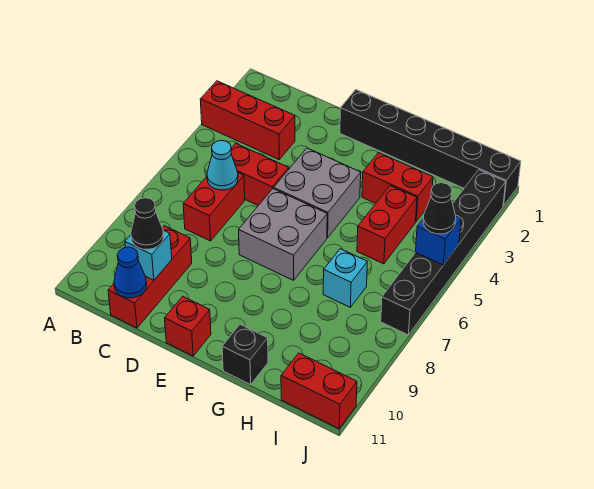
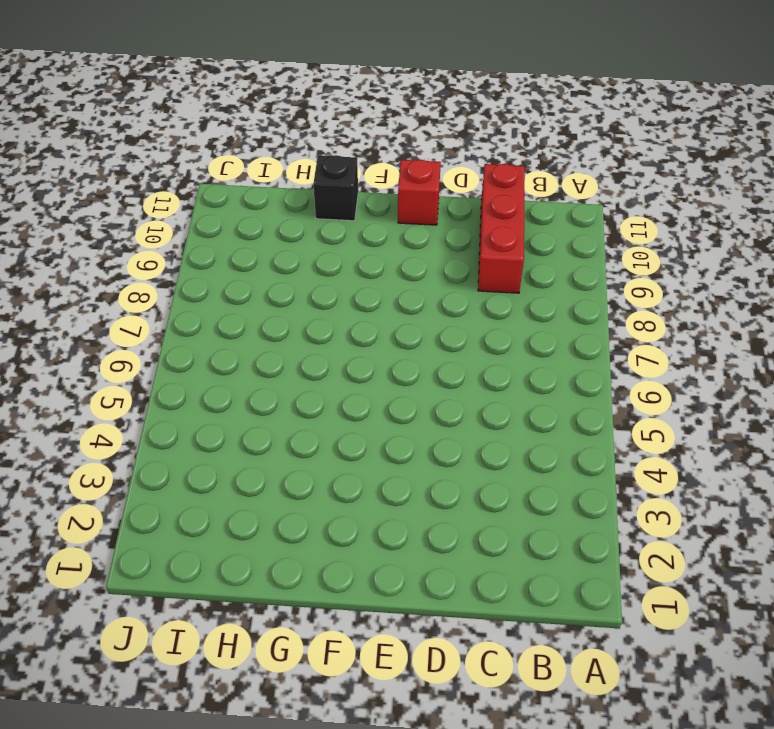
none -> red 1x3 brick [200,81,295,159]
none -> red 1x2 brick [231,143,289,206]
none -> red 1x2 brick [183,173,245,241]

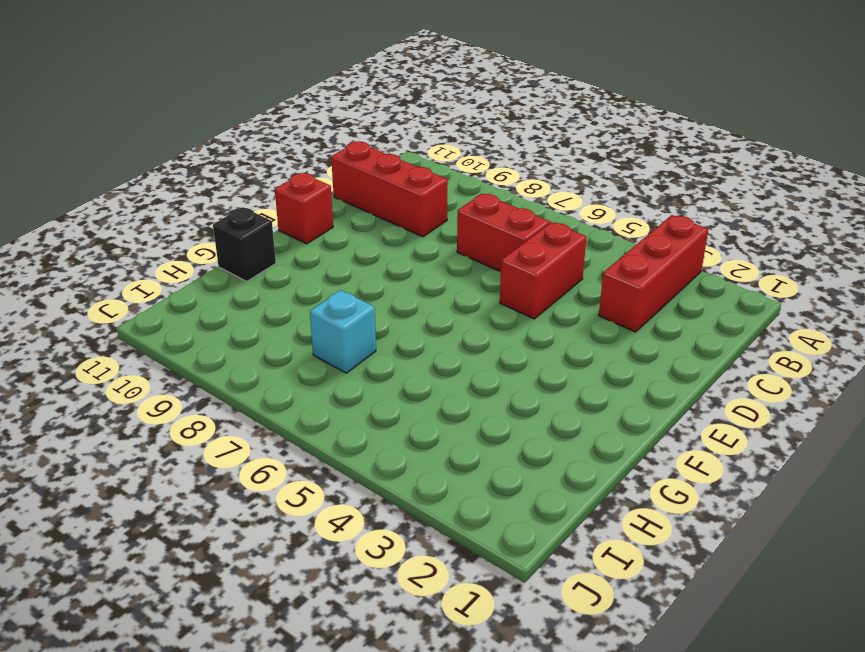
none -> black 1x6 brick [340,90,521,206]
none -> grey 2x2 brick [274,148,361,238]
none -> grey 2x2 brick [239,189,327,280]

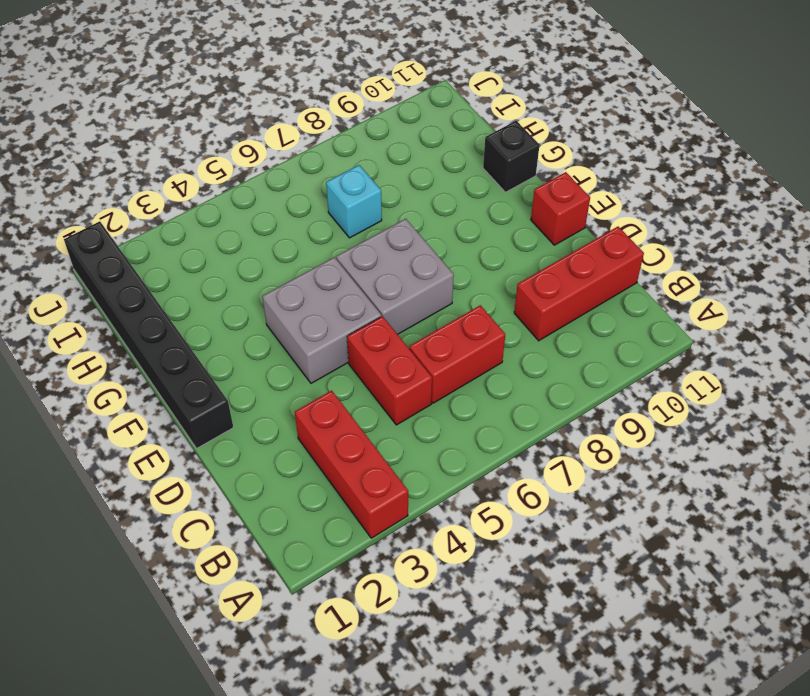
none -> red 1x2 brick [362,153,433,221]
none -> red 1x2 brick [357,185,417,264]
none -> red 1x2 brick [281,353,357,429]

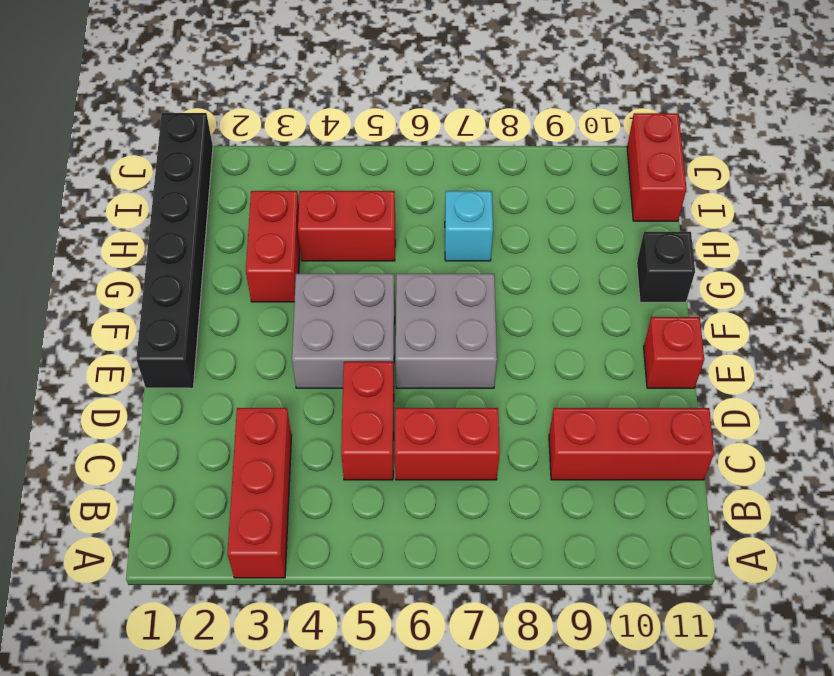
none -> black 1x6 brick [381,170,506,335]
none -> cyan 1x1 cone [207,140,238,190]
none -> cyan 1x1 brick [125,230,172,280]

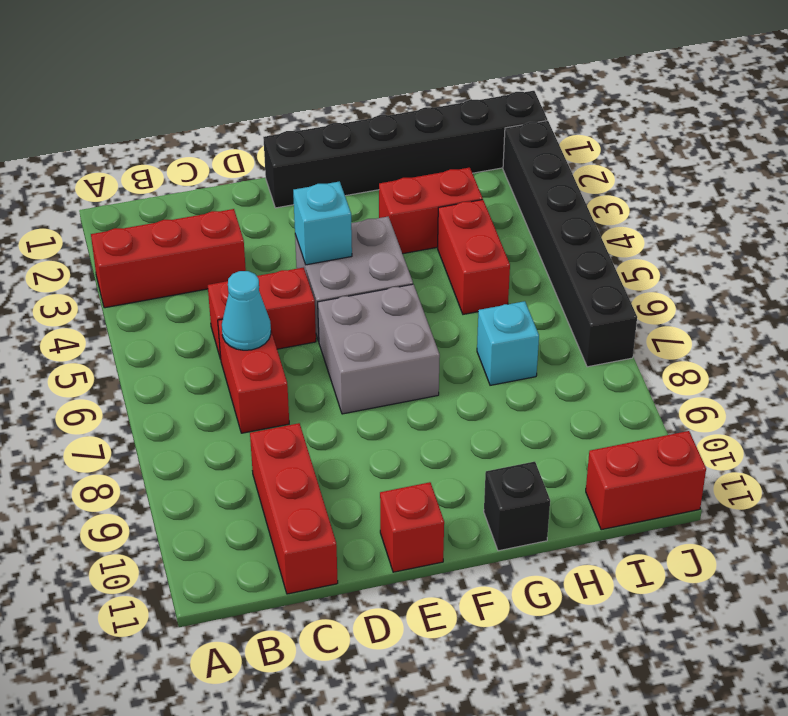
cyan 1x1 brick [293,181,352,265] -> cyan 1x1 brick moved to [125,230,172,280]
none -> blue 1x1 cone [114,247,147,298]
none -> blue 1x1 brick [416,216,461,265]
none -> black 1x1 cone [131,198,164,249]

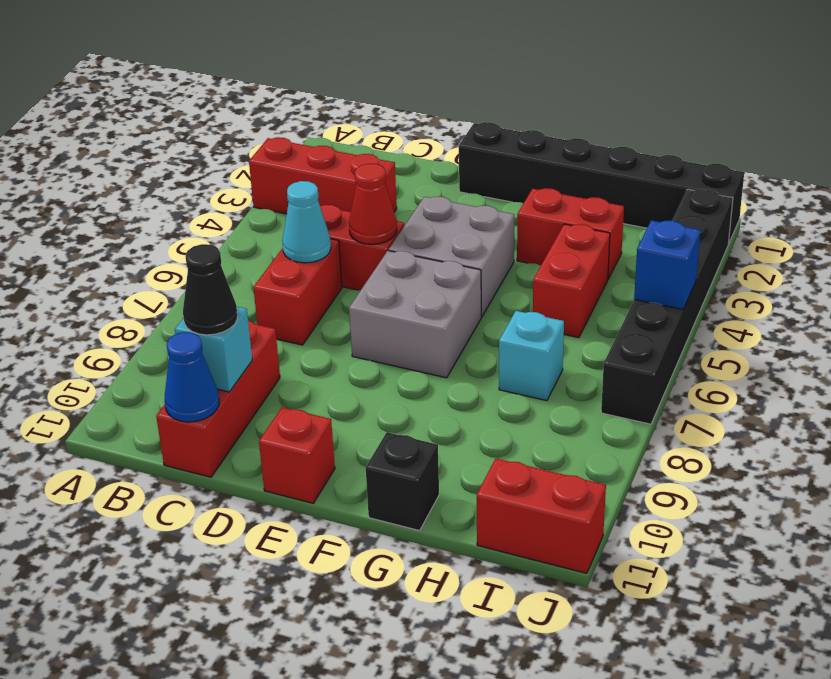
red 1x1 cone [349,163,397,244] -> none
none -> black 1x1 cone [423,183,456,234]

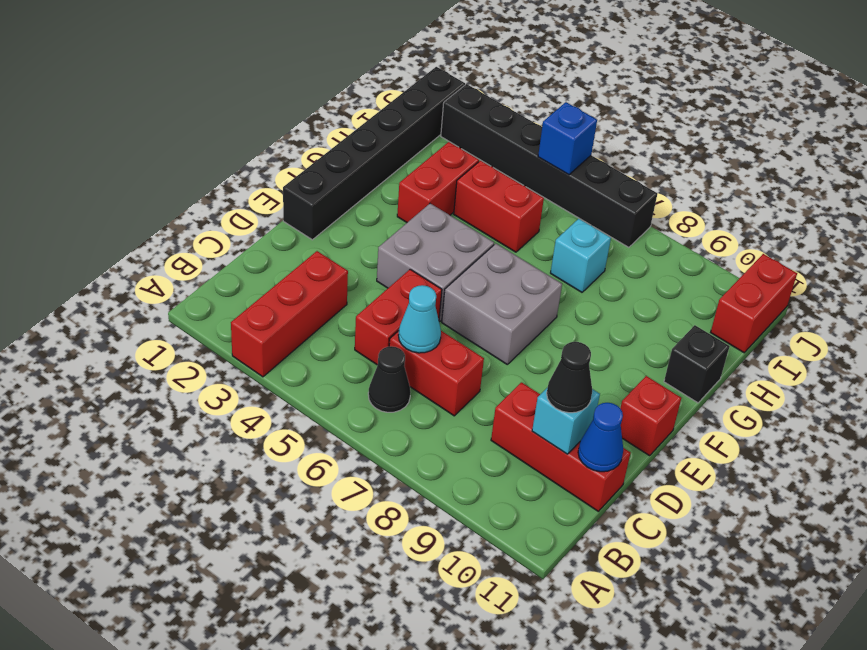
black 1x1 cone [368,346,410,412] -> black 1x1 cone moved to [423,183,456,234]

